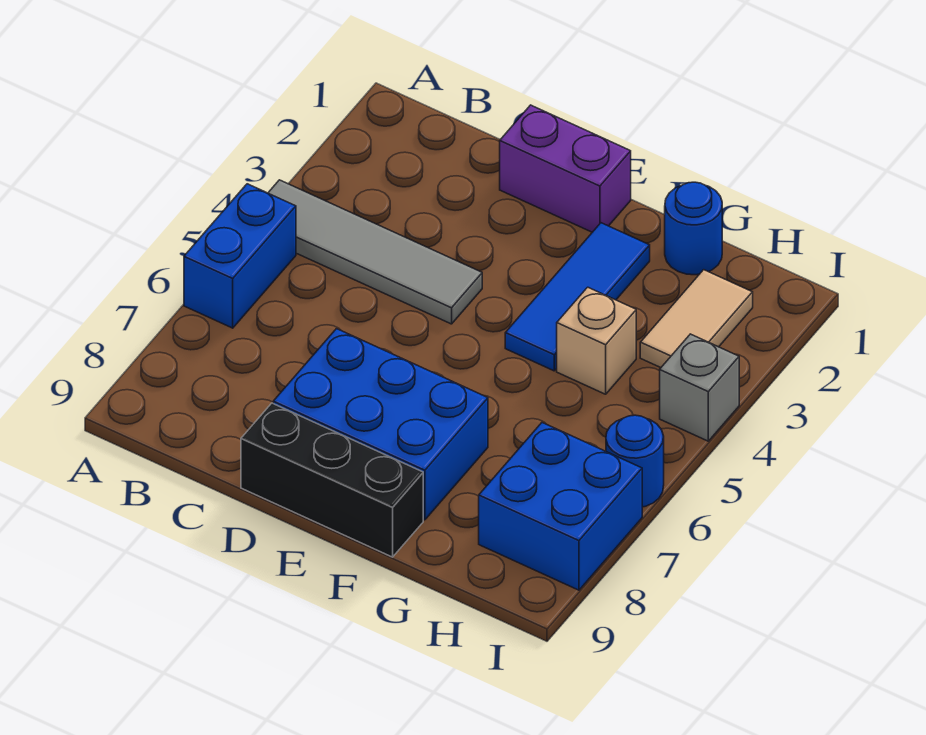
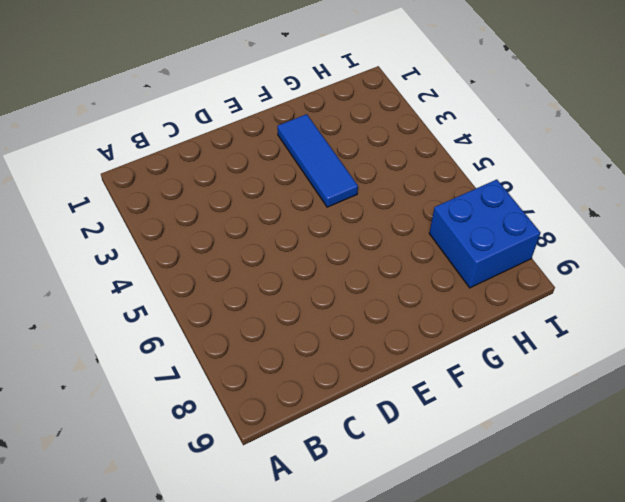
none -> grey 1x4 tile [268,180,482,324]
none -> blue 1x2 brick [184,184,296,328]
none -> purple 1x2 brick [500,105,631,232]

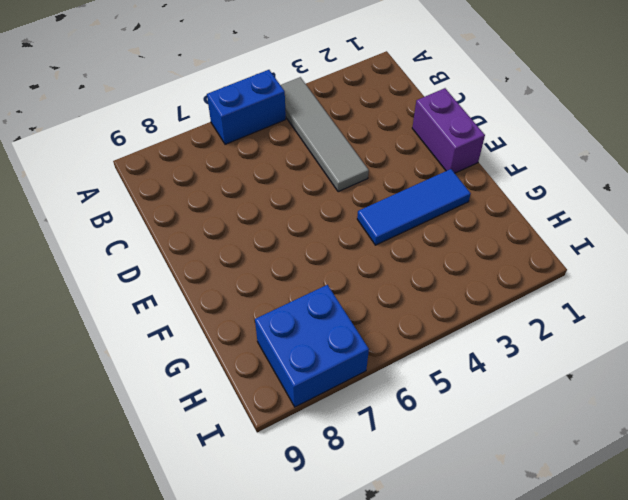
none -> blue 2x3 brick [273,329,488,520]
none -> black 1x3 brick [241,403,423,557]
none -> blue 1x1 round brick [665,182,722,275]

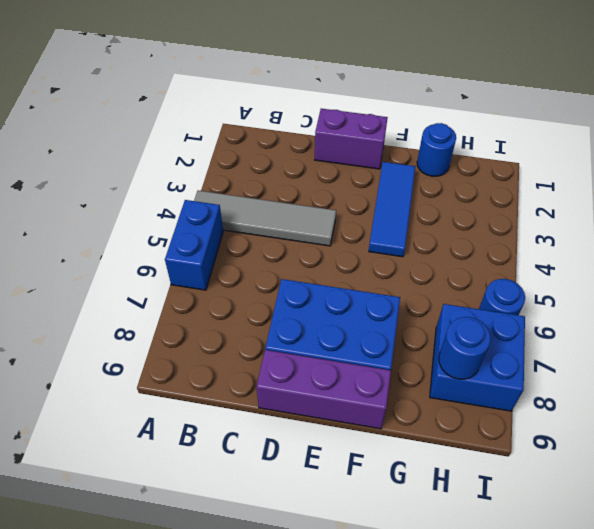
purple 1x3 brick [257,350,391,429] -> black 1x3 brick [241,403,423,557]
blue 1x1 round brick [439,317,491,379] -> none
none -> tan 1x1 brick [557,287,636,394]
none -> tan 1x2 tile [640,270,753,368]
none -> grey 1x1 brick [660,334,739,441]

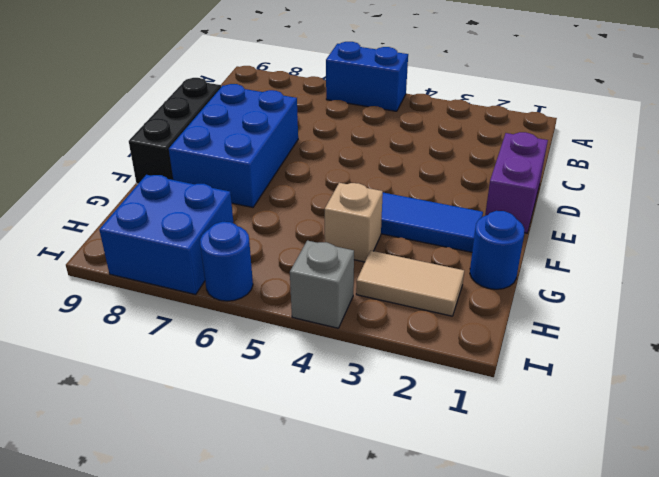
none -> grey 1x4 tile [268,180,482,324]

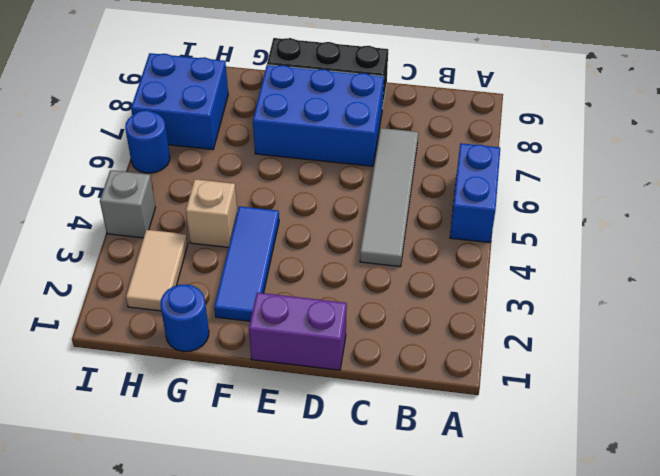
grey 1x4 tile [360,128,418,267] -> grey 1x4 tile turned to [268,180,482,324]

